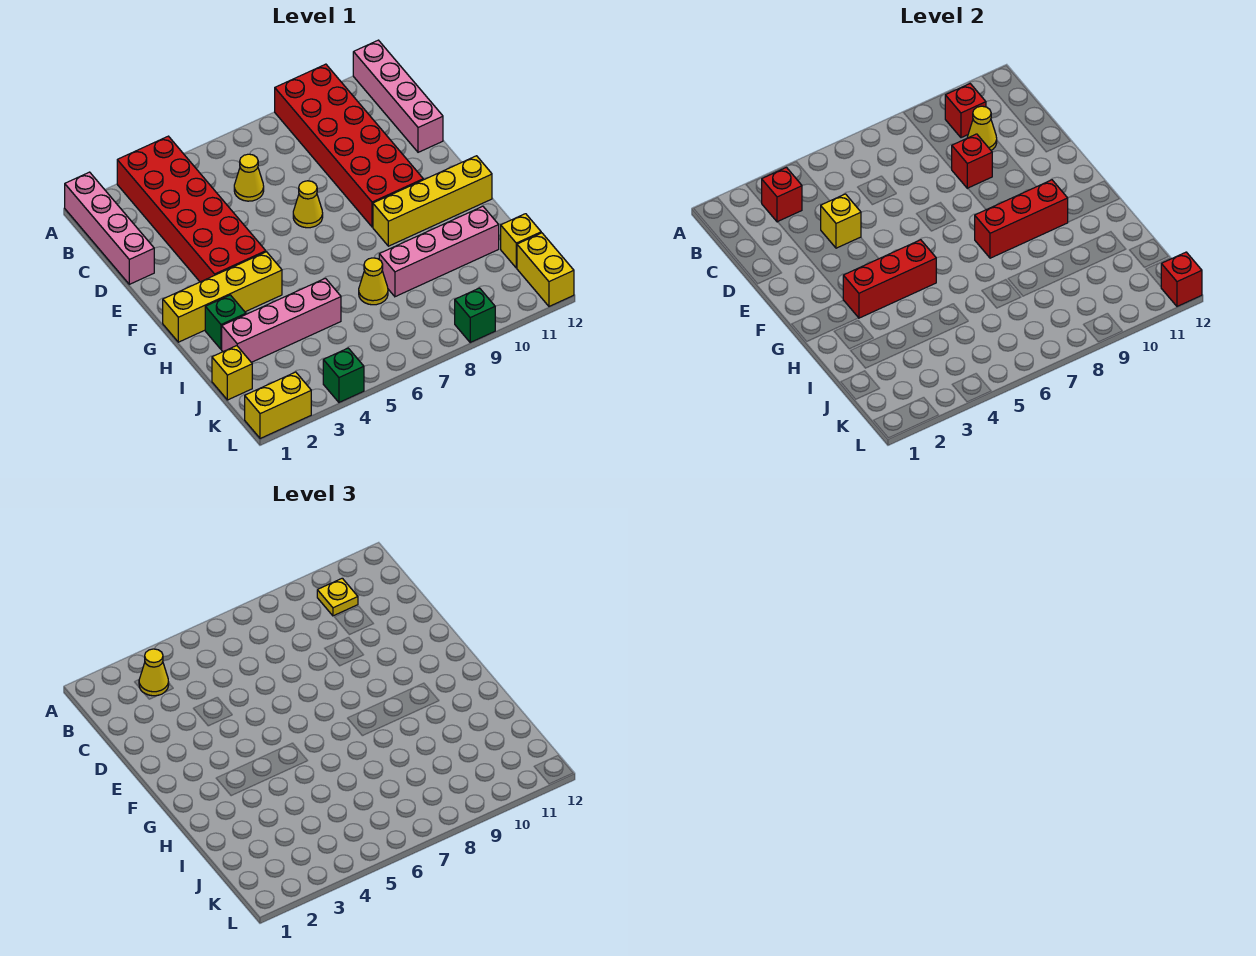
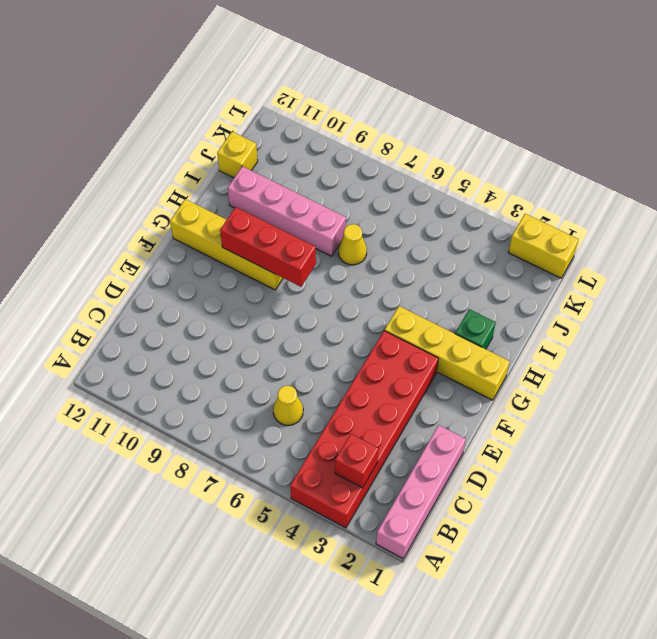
none -> red 2x6 brick [275,64,423,227]
none -> pink 1x4 brick [353,40,443,152]
none -> yellow 1x1 cone [293,181,323,228]

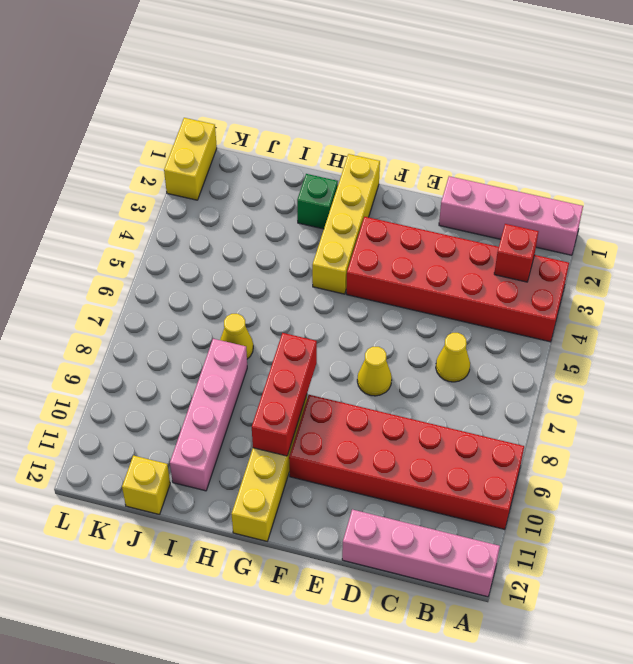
none -> pink 1x4 brick [222,278,341,362]
none -> yellow 1x1 brick [212,346,252,400]
none -> yellow 1x2 brick [517,233,574,306]

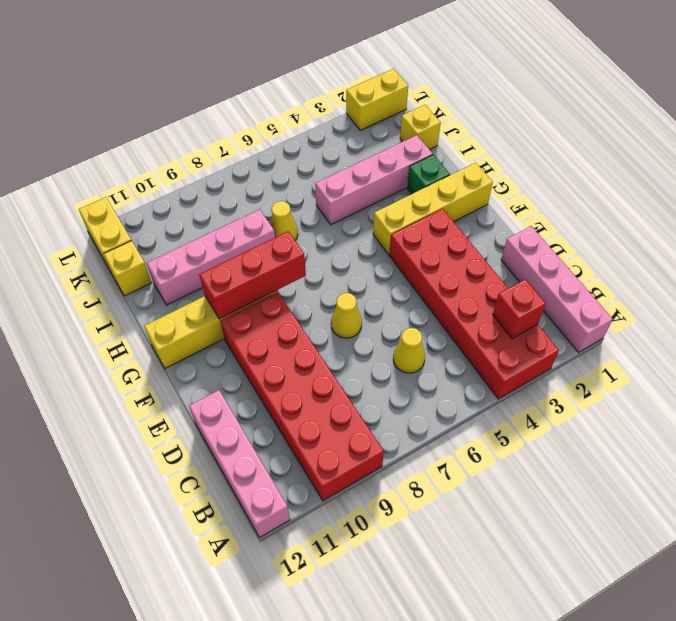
none -> green 1x1 brick [323,348,364,402]
none -> green 1x1 brick [455,288,495,342]
none -> red 1x1 brick [945,84,986,138]

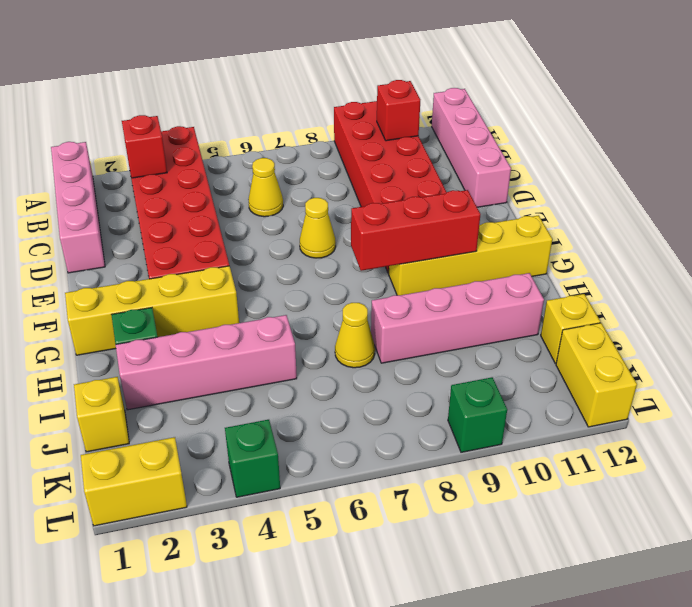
none -> yellow 1x1 cone [967,106,997,150]
none -> yellow 1x1 brick [821,194,861,248]
none -> red 1x1 brick [952,134,992,188]

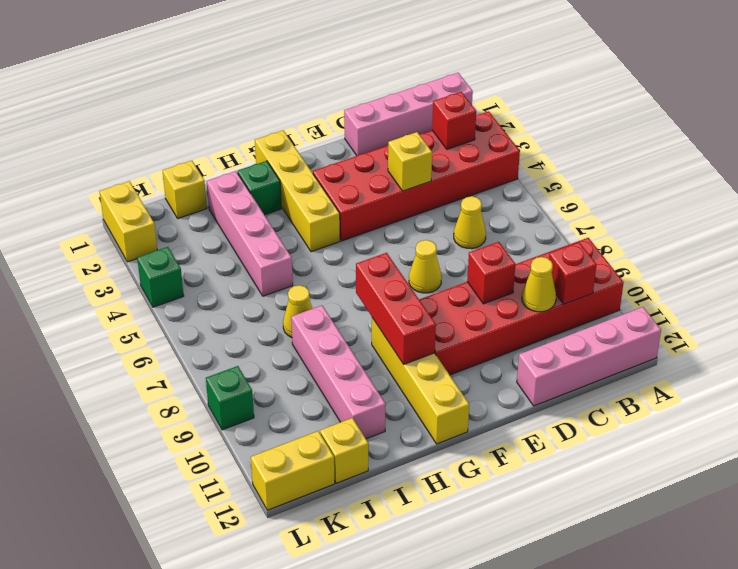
none -> red 1x3 brick [843,240,936,318]
none -> red 1x1 brick [1161,252,1202,306]
none -> yellow 1x1 cone [139,649,169,696]

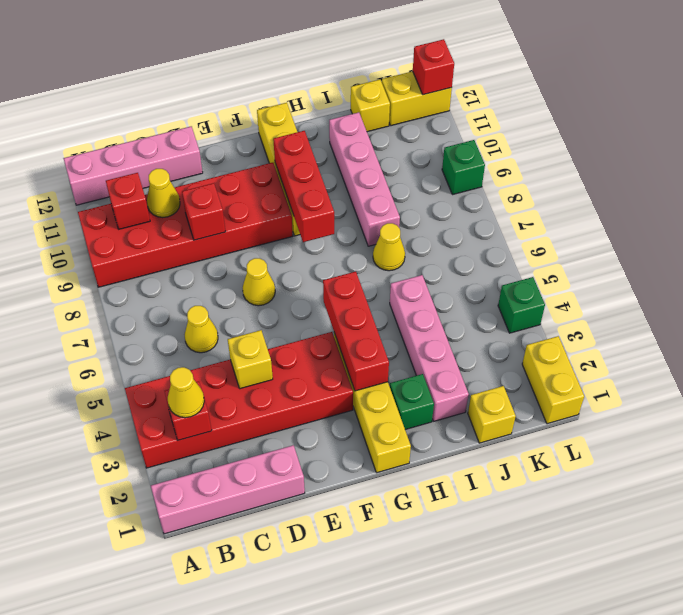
none -> yellow 1x1 plate [317,578,358,616]

